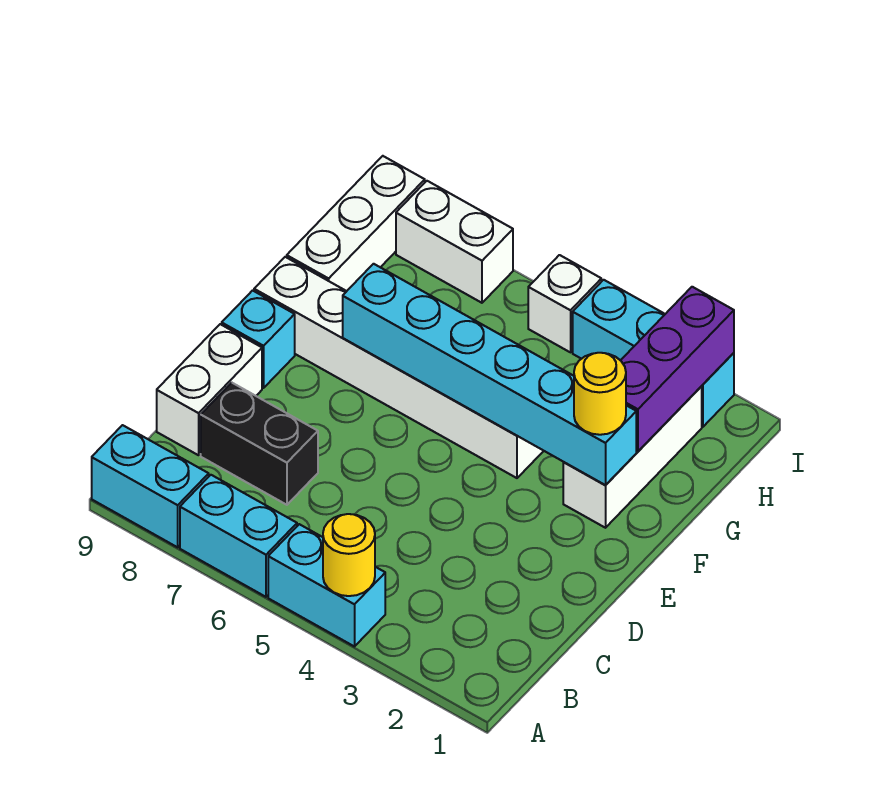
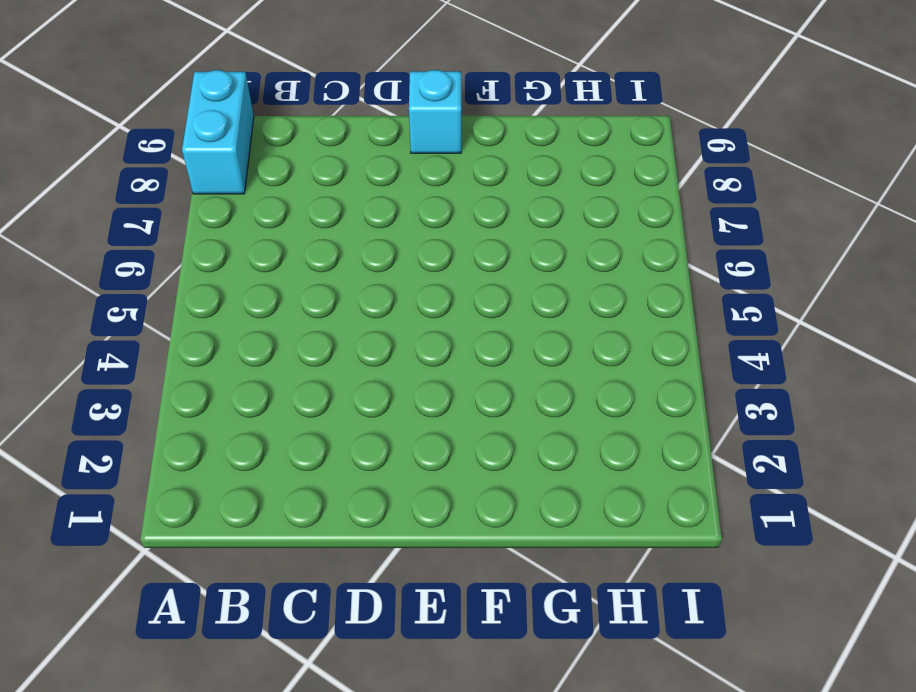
none -> cyan 1x2 brick [268,524,385,647]
none -> cyan 1x2 brick [180,475,297,597]
none -> black 1x2 brick [201,383,318,505]

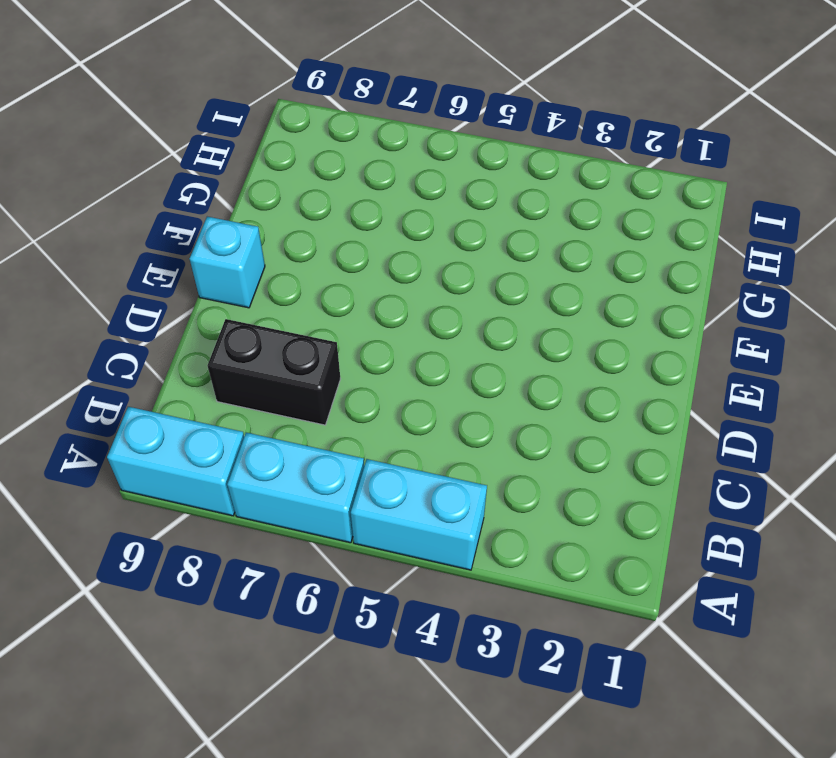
none -> white 1x2 brick [157,324,262,455]
none -> white 1x3 brick [563,387,702,528]
none -> white 1x6 brick [254,257,543,478]

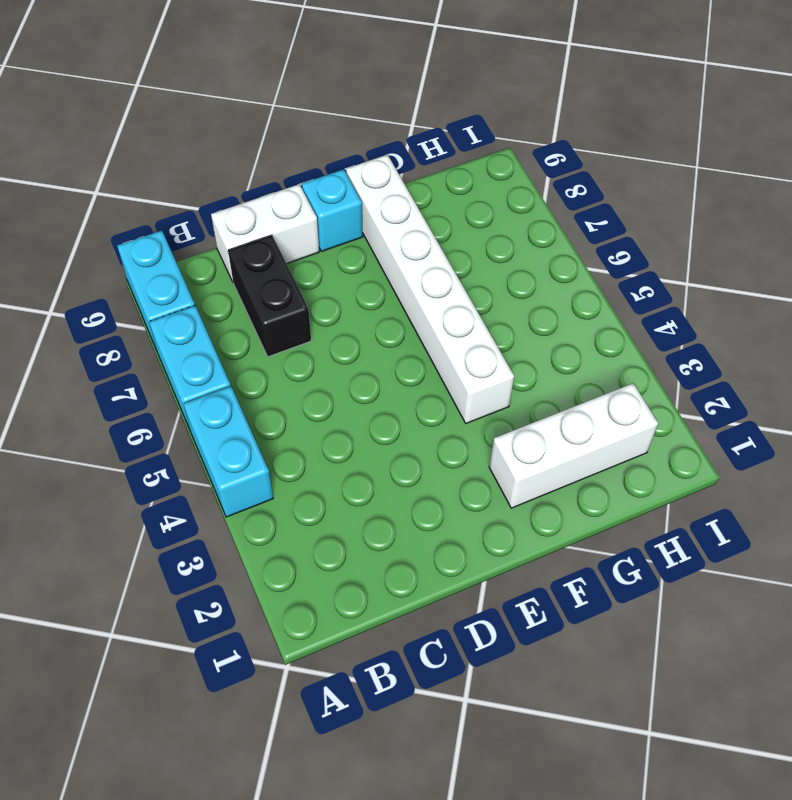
none -> white 1x3 brick [287,156,425,291]
none -> cyan 1x3 brick [573,280,734,427]
none -> white 1x1 brick [528,255,601,352]

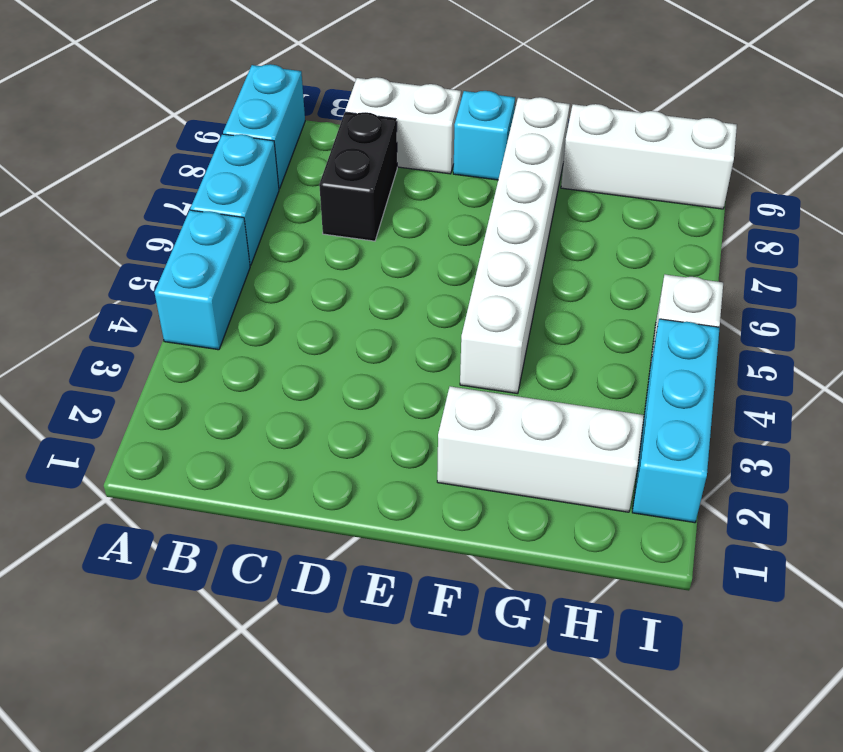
none -> white 1x2 brick [396,181,513,303]
none -> yellow 1x1 round brick [323,514,375,596]
none -> cyan 1x6 brick [343,264,636,485]

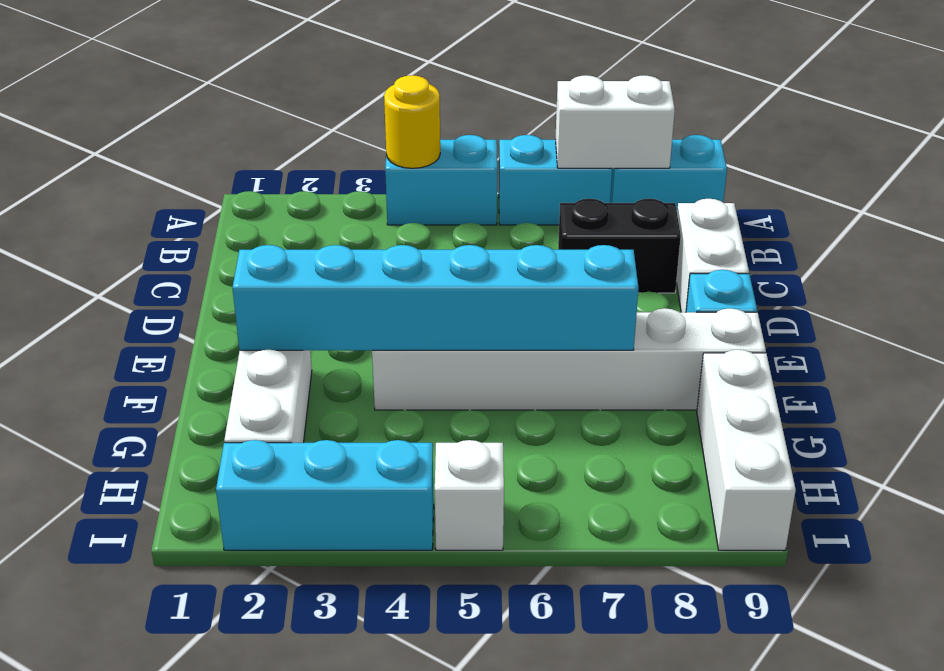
white 1x2 brick [555,75,675,168] -> white 1x2 brick moved to [396,181,513,303]
none -> purple 1x3 brick [621,287,734,451]
none -> yellow 1x1 round brick [574,353,626,435]

